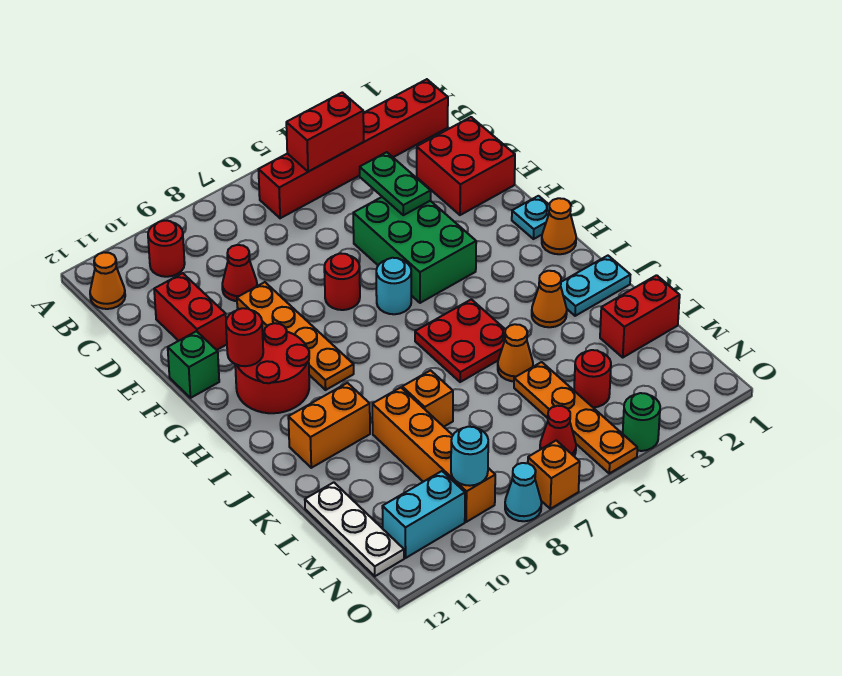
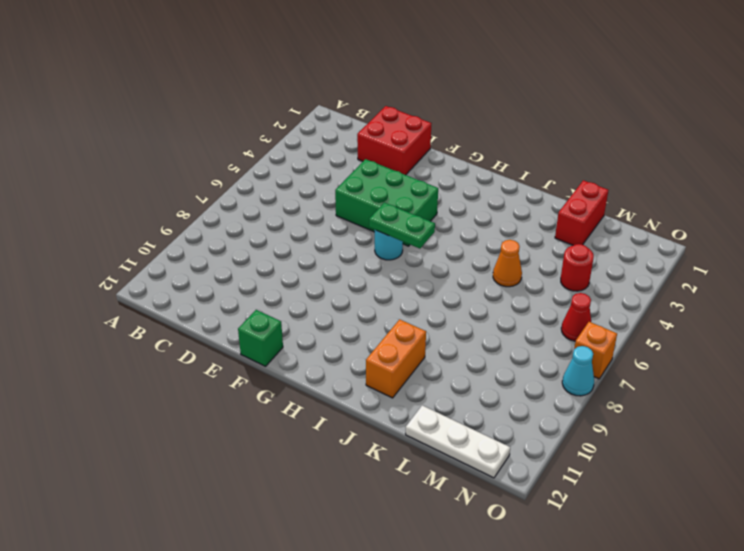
green 1x2 plate [369,203,435,249] -> green 1x2 plate moved to [360,152,431,215]
none -> red 1x6 brick [258,79,448,218]
none -> red 1x1 round brick [148,221,185,277]
none -> orange 1x1 cone [90,252,125,309]
none -> red 1x1 cone [222,245,257,301]

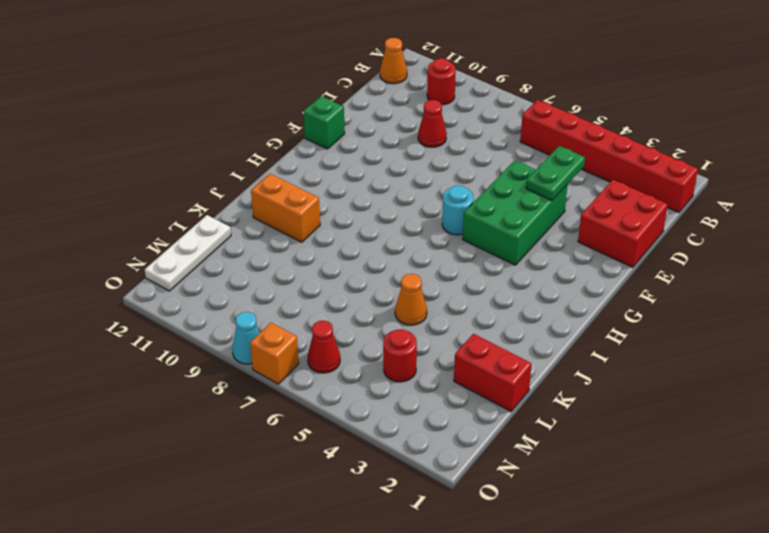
none -> red 1x2 brick [154,273,227,350]
none -> orange 1x4 plate [237,282,354,390]
none -> red 1x1 round brick [324,253,360,310]
none -> cyan 1x1 plate [512,196,549,239]

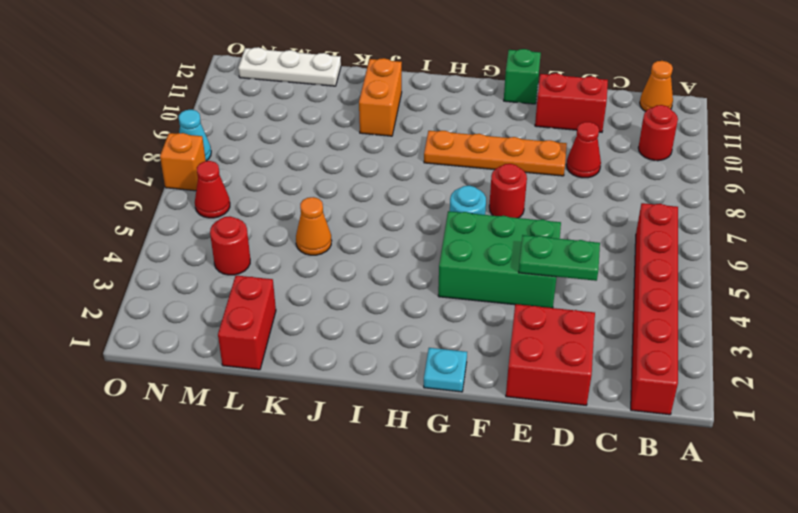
none -> red 2x2 round brick [235,323,309,413]
none -> orange 1x1 cone [542,198,576,254]
none -> red 2x2 plate [415,299,505,382]
none -> cyan 1x2 plate [561,256,630,316]

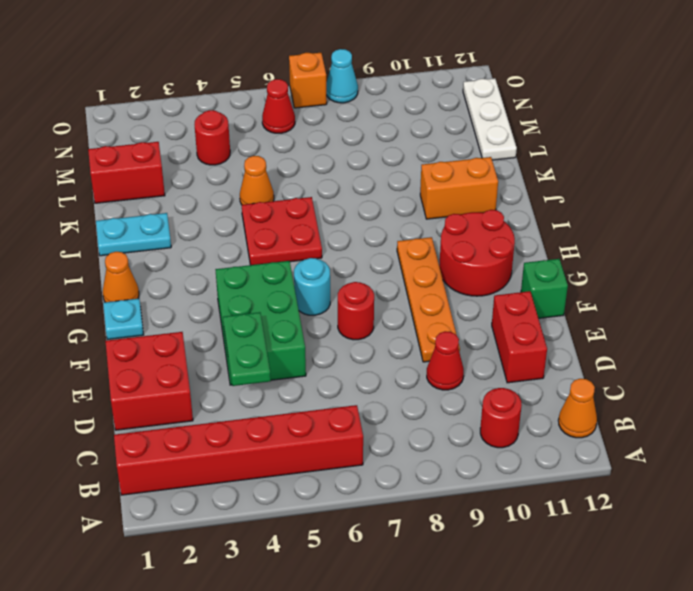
none -> orange 1x1 cone [532,271,567,327]
none -> orange 1x1 brick [402,370,453,427]
none -> orange 1x4 brick [372,387,495,522]
none -> orange 1x4 plate [514,362,637,473]

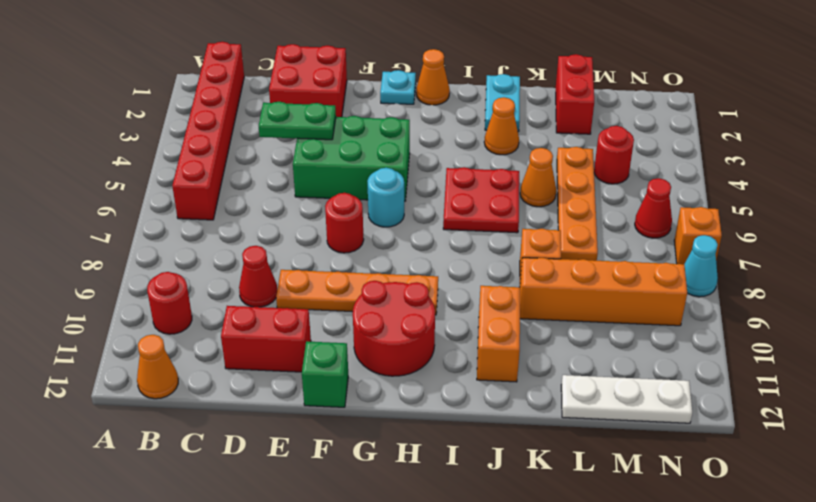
orange 1x4 plate [557,147,598,261] -> orange 1x4 plate turned to [514,362,637,473]
none -> cyan 1x2 brick [382,471,465,558]
none -> green 1x1 round brick [623,393,660,451]
none -> red 1x2 brick [286,92,364,172]
none -> red 1x1 round brick [226,308,263,366]

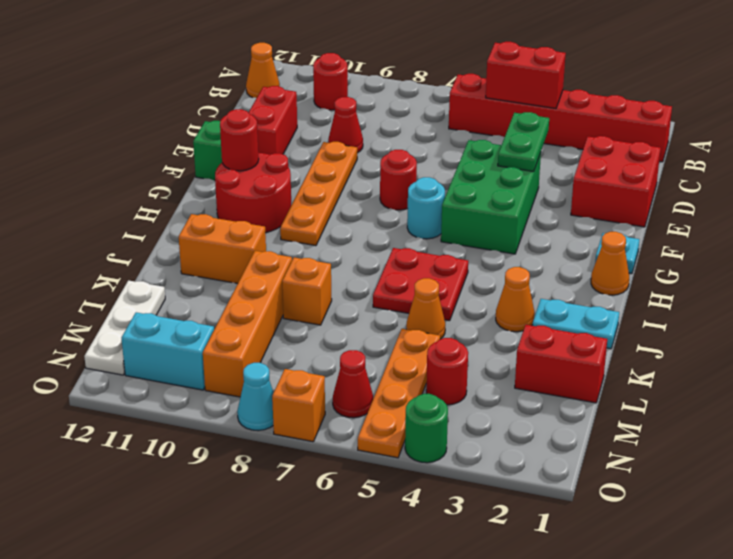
none -> cyan 1x1 round brick [451,427,488,486]

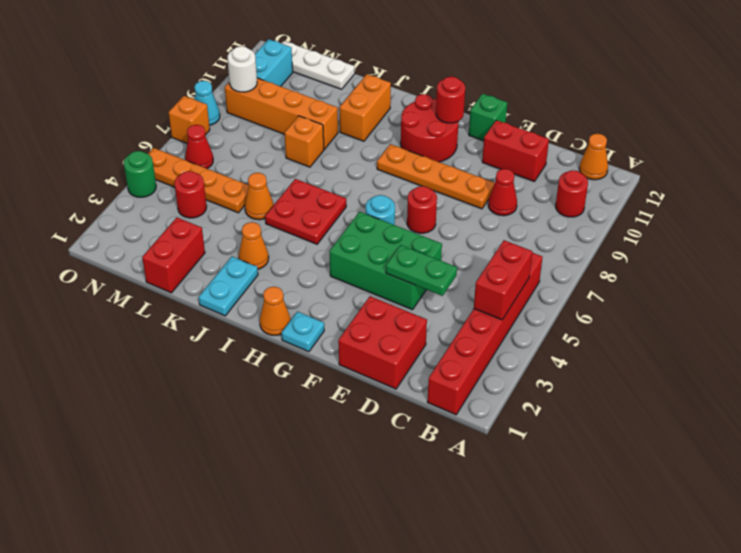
white 1x1 round brick [227,46,257,92] -> cyan 1x1 round brick [451,427,488,486]

